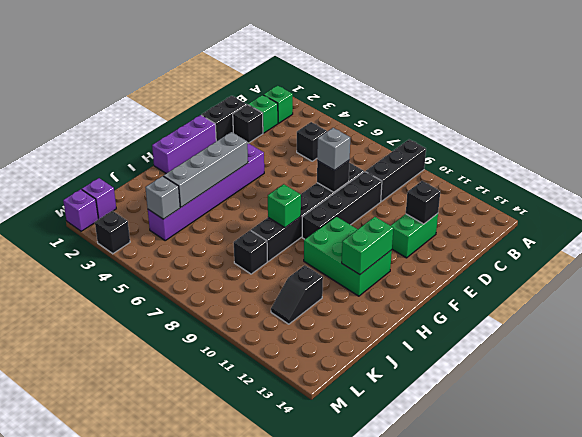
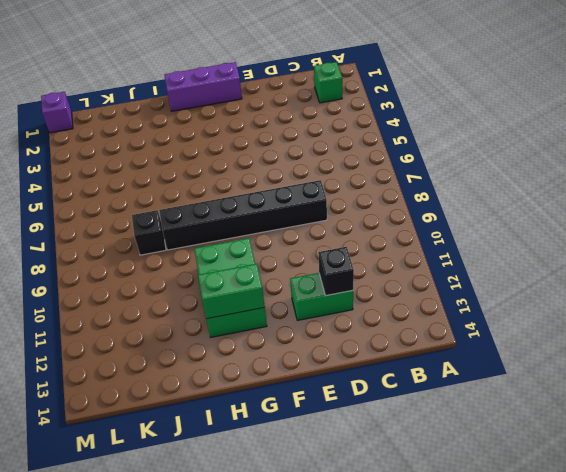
none -> black 1x3 brick [366,140,426,201]
none -> green 1x1 brick [248,95,278,133]
none -> black 1x1 brick [297,122,327,161]

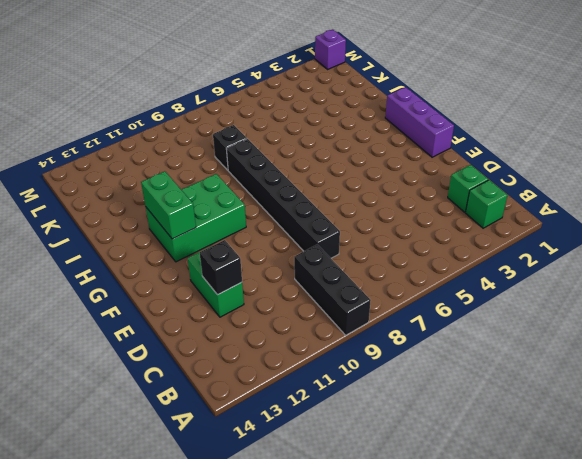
none -> black 1x1 brick [297,122,327,161]
none -> black 1x2 brick [202,96,247,141]
none -> black 1x1 brick [233,105,263,143]

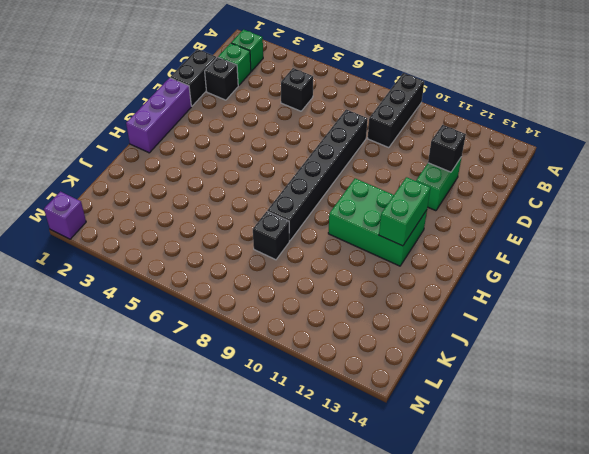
none -> black 1x4 brick [302,172,382,239]
none -> purple 1x6 brick [148,143,264,240]
none -> black 1x2 slope [271,265,323,324]

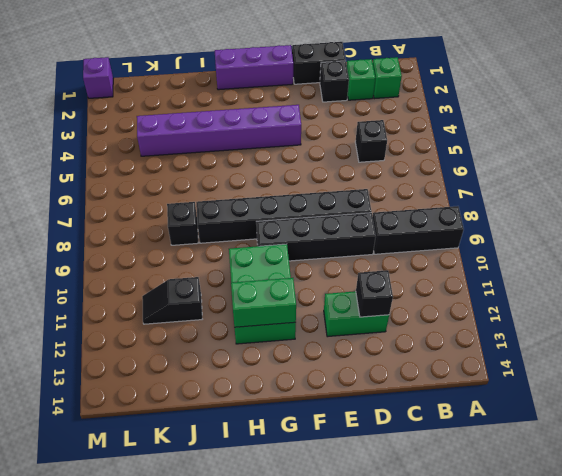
none -> purple 1x1 brick [82,178,116,219]
none -> black 1x1 brick [95,211,130,254]
none -> black 1x1 brick [317,160,350,192]

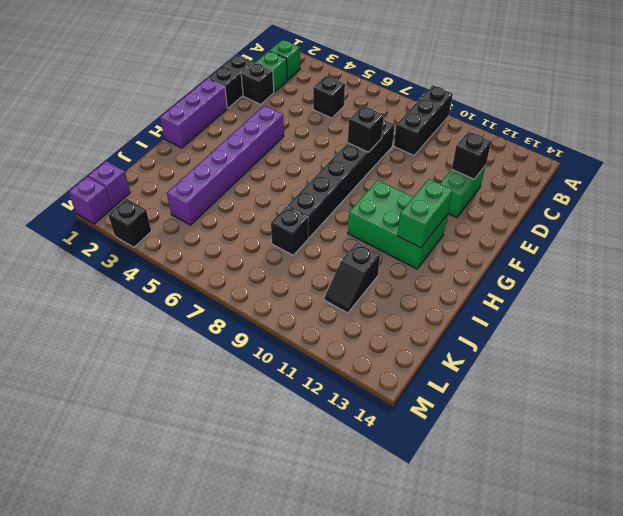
none -> black 1x4 brick [302,172,382,239]
none -> grey 1x4 brick [164,132,248,207]
none -> green 1x1 brick [268,184,301,228]

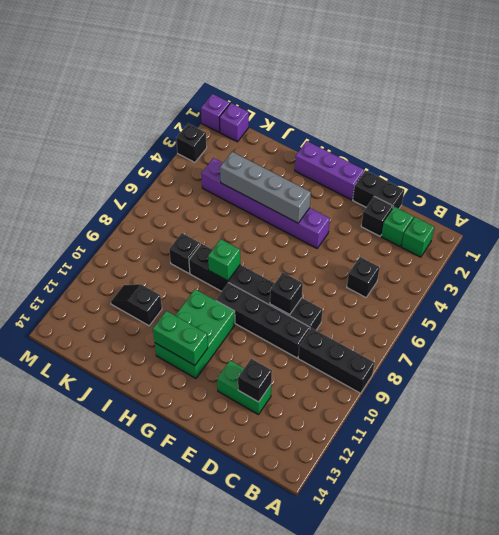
none -> grey 1x1 brick [145,176,180,219]
none -> grey 1x1 brick [317,128,350,170]

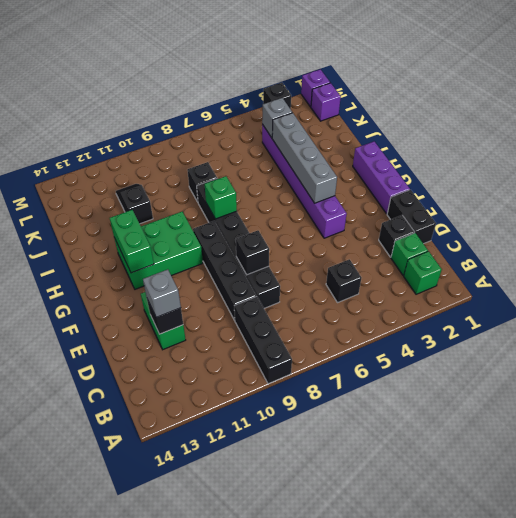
grey 1x1 brick [143,269,181,317] -> grey 1x1 brick moved to [317,128,350,170]

